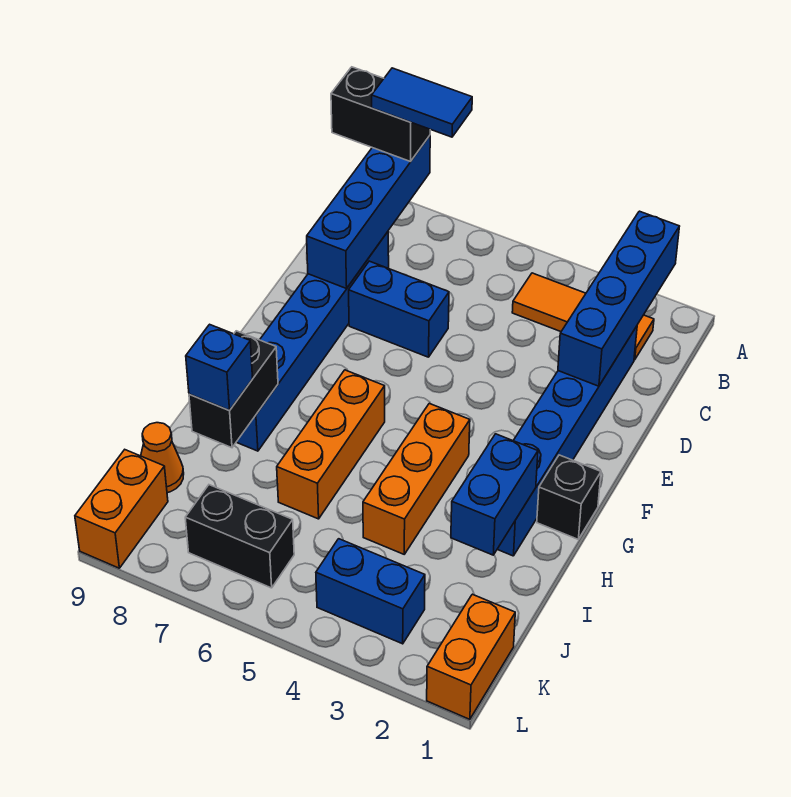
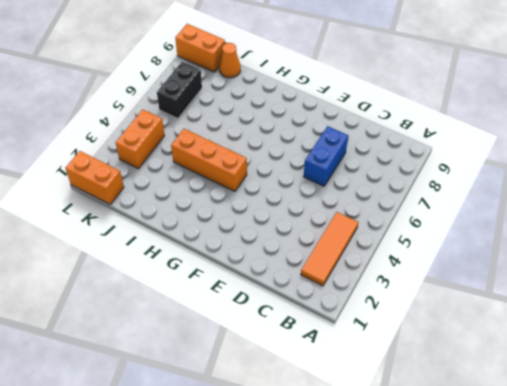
orange 1x2 brick [116,109,165,169] -> blue 1x2 brick [316,539,425,644]
none -> blue 1x6 brick [497,326,637,556]
none -> blue 1x6 brick [237,232,389,451]
none -> black 1x1 brick [537,455,601,539]

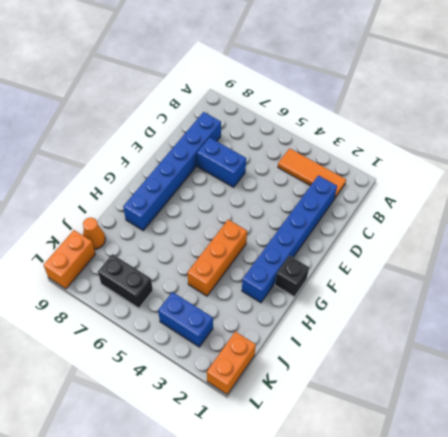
none -> orange 1x3 brick [277,370,385,519]
none -> blue 1x4 brick [558,211,679,386]
none -> blue 1x4 brick [307,136,430,289]

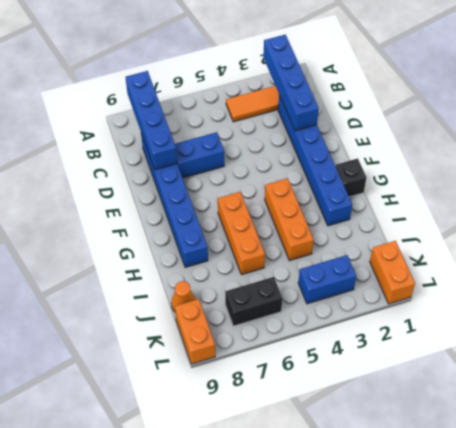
none -> blue 1x2 brick [451,434,538,555]
none -> black 1x2 brick [189,331,278,448]
none -> black 1x2 brick [331,67,430,162]

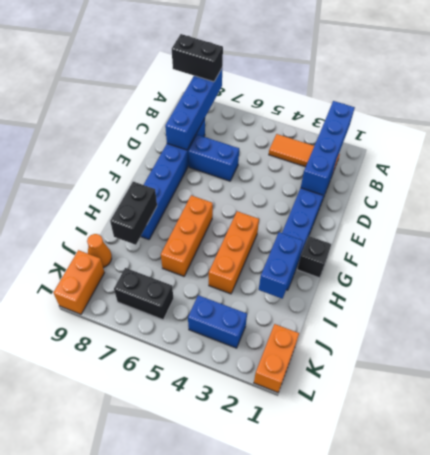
none -> blue 1x1 brick [186,324,253,410]
none -> blue 1x2 tile [372,68,472,137]

